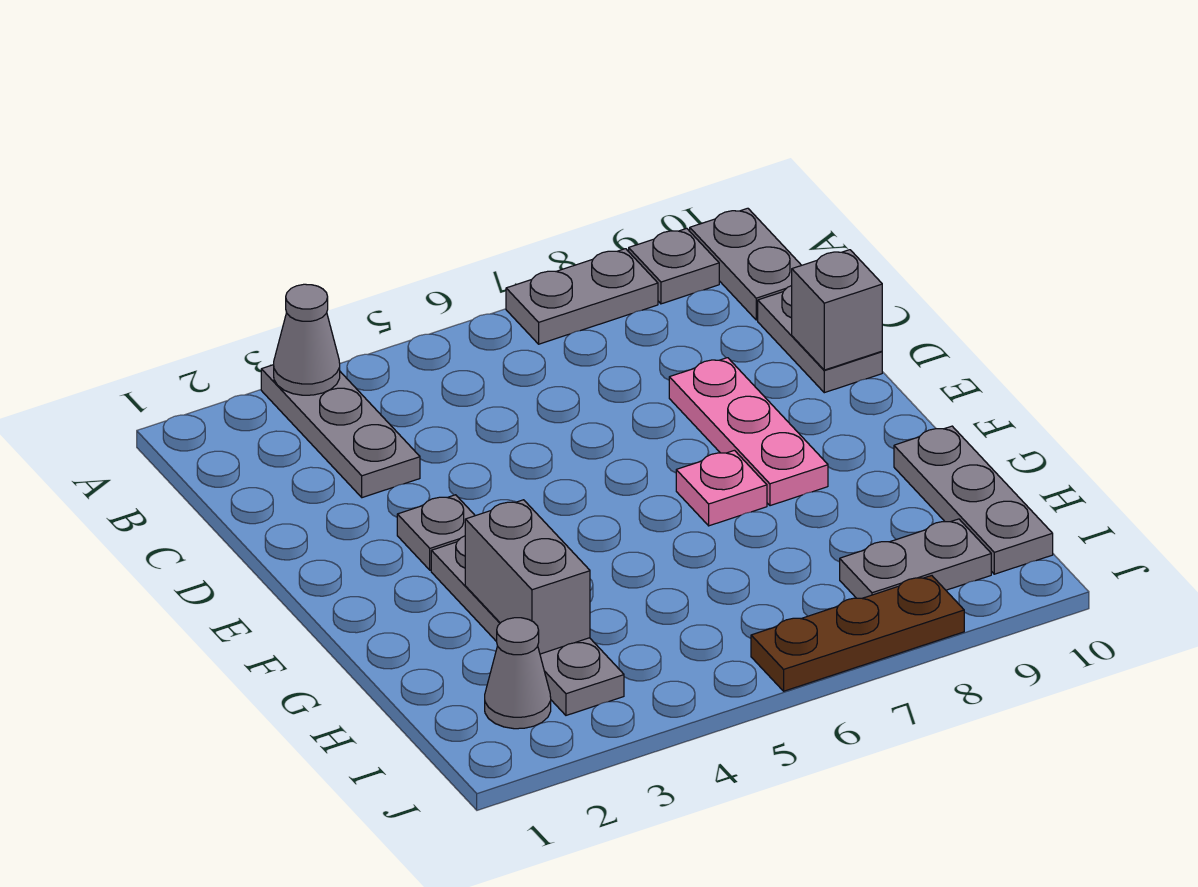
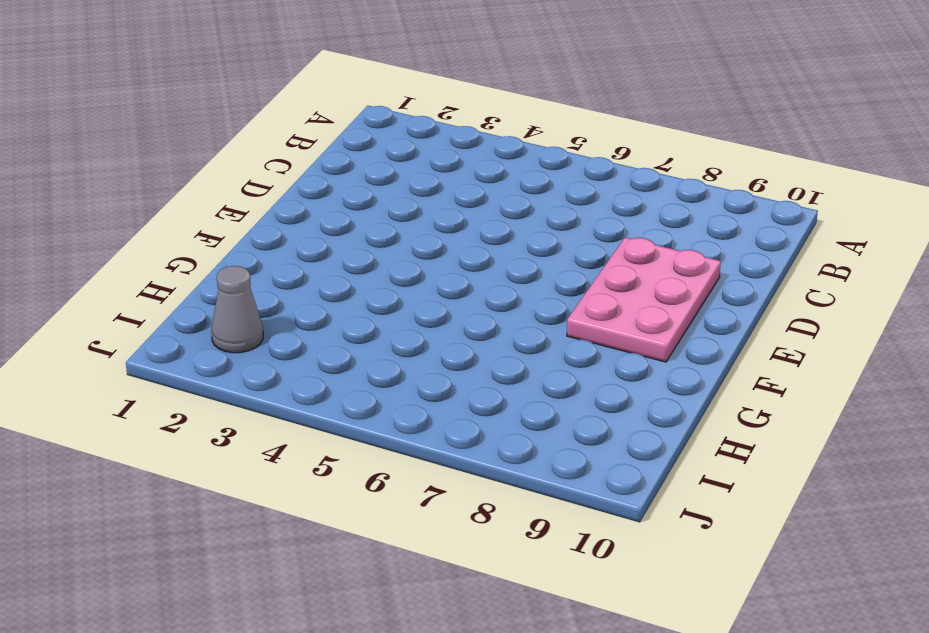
pink 2x3 plate [567,237,721,362] -> pink 1x3 plate [669,358,828,506]
none -> grey 1x3 plate [261,365,420,498]
none -> grey 1x2 plate [506,249,658,344]
none -> grey 1x1 plate [629,228,719,304]

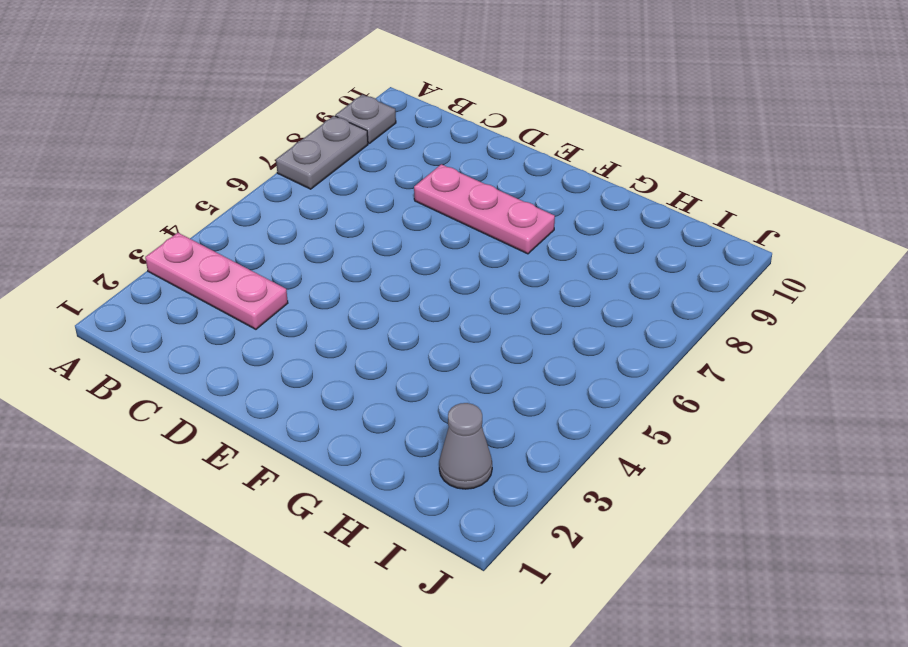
pink 1x3 plate [145,233,288,329] -> grey 1x3 plate [261,365,420,498]
none -> grey 1x2 plate [690,208,801,320]
none -> grey 1x2 plate [758,286,882,393]
none -> grey 1x1 plate [397,495,475,570]

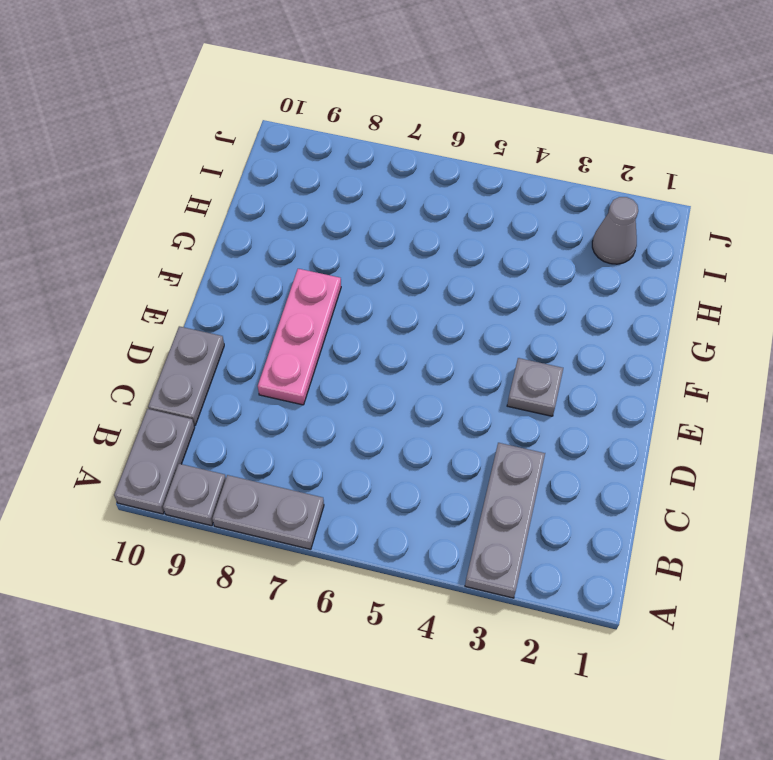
none -> grey 1x4 plate [431,536,624,715]
none -> pink 1x1 plate [676,450,767,526]
none -> grey 1x3 plate [894,426,1053,574]

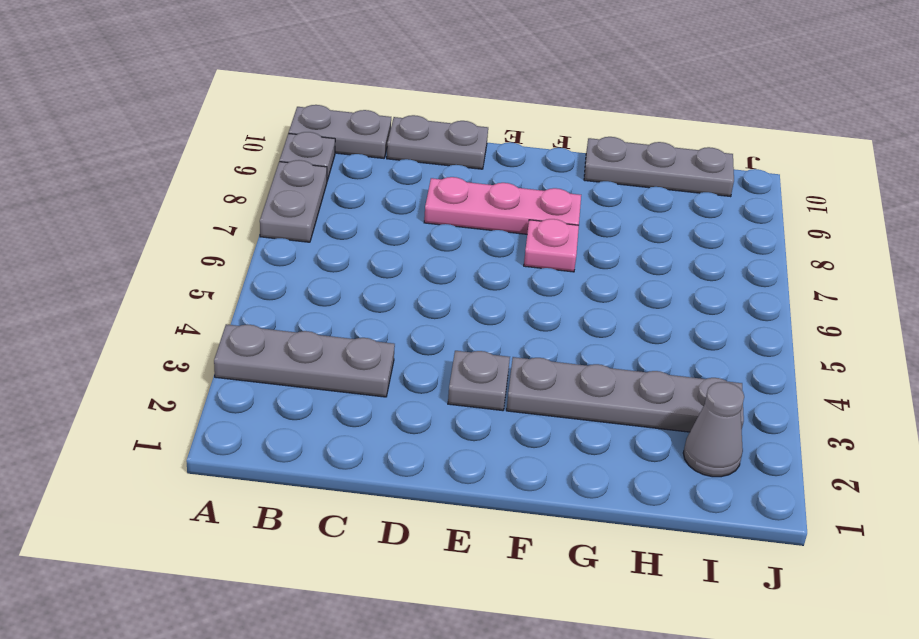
none -> grey 1x2 plate [840,519,991,598]
none -> brown 1x3 plate [751,576,964,691]
none -> grey 1x1 cone [274,284,340,395]

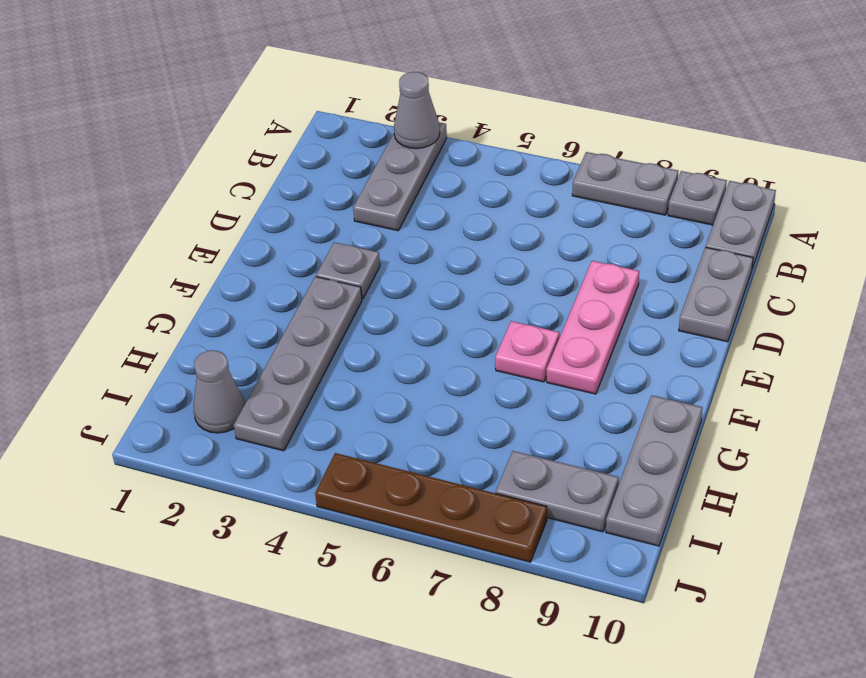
brown 1x4 plate [315,453,547,562] -> brown 1x3 plate [751,576,964,691]
none -> grey 1x1 brick [792,250,882,370]
none -> grey 1x2 brick [465,500,590,654]

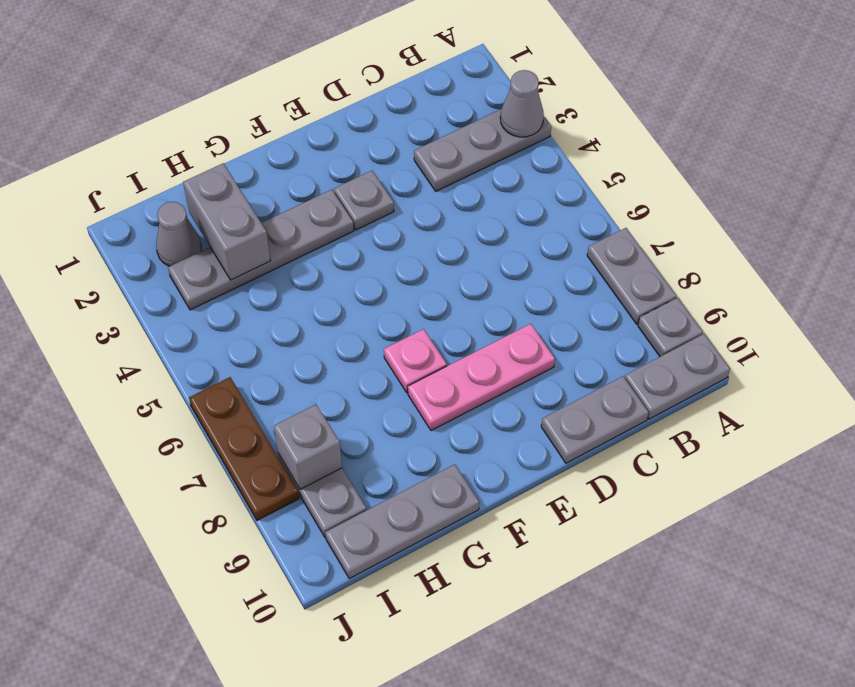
grey 1x2 brick [183,163,270,280] -> grey 1x2 brick turned to [465,500,590,654]
grey 1x1 brick [274,404,342,489] -> grey 1x1 brick moved to [792,250,882,370]

